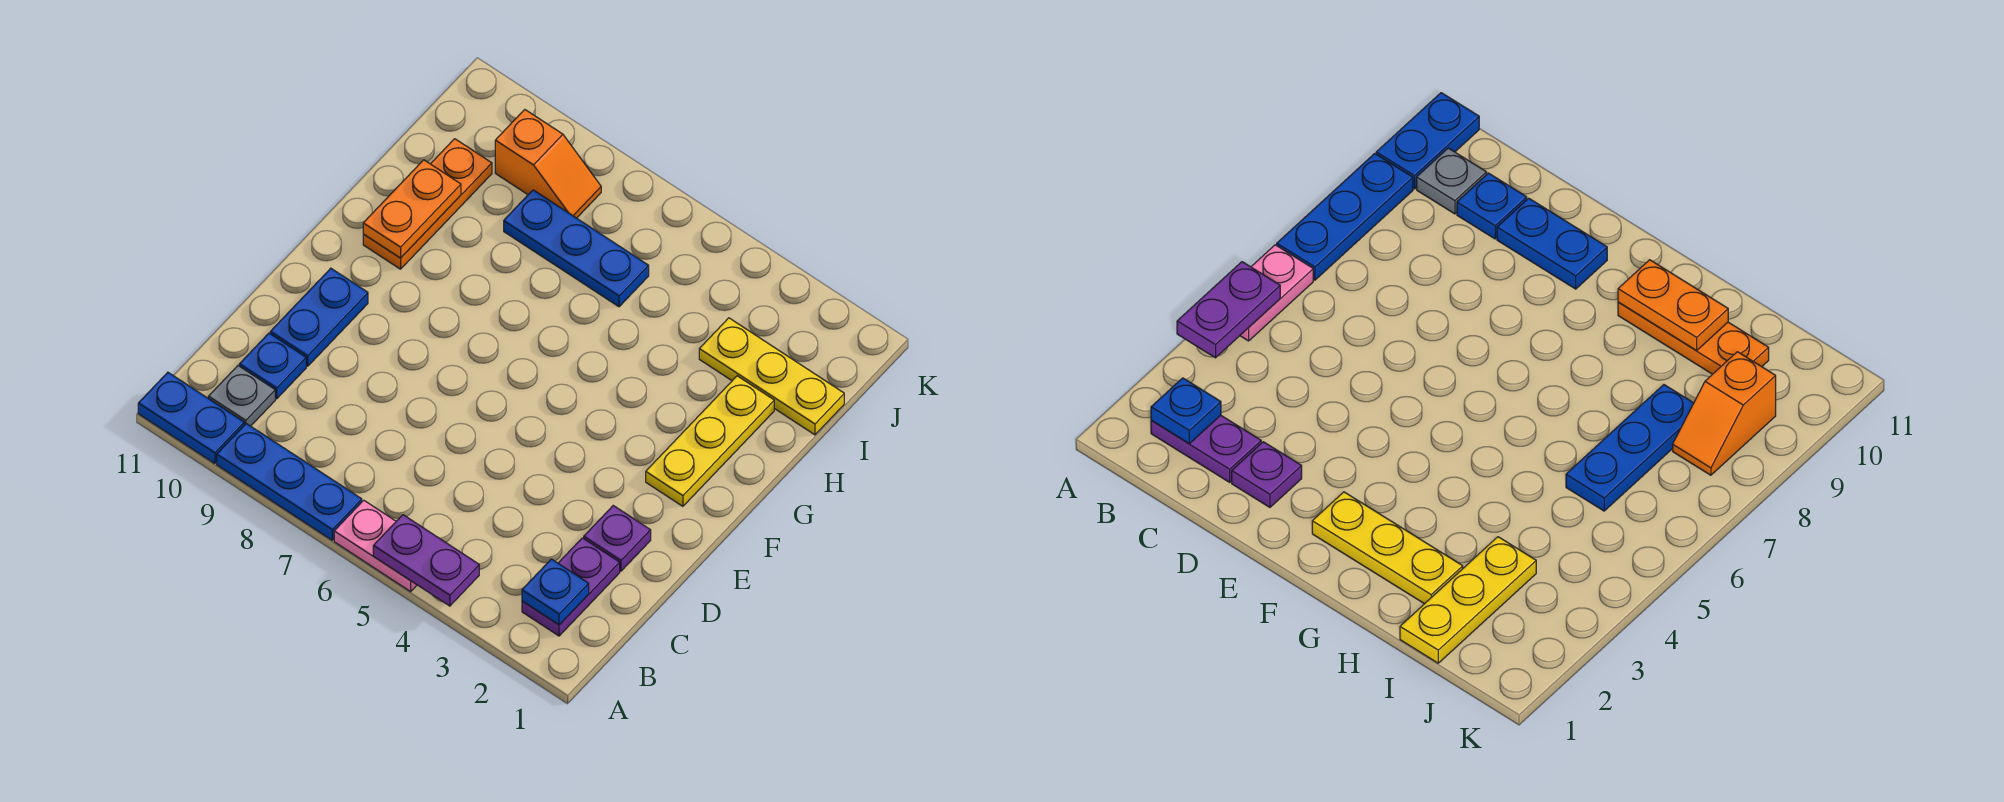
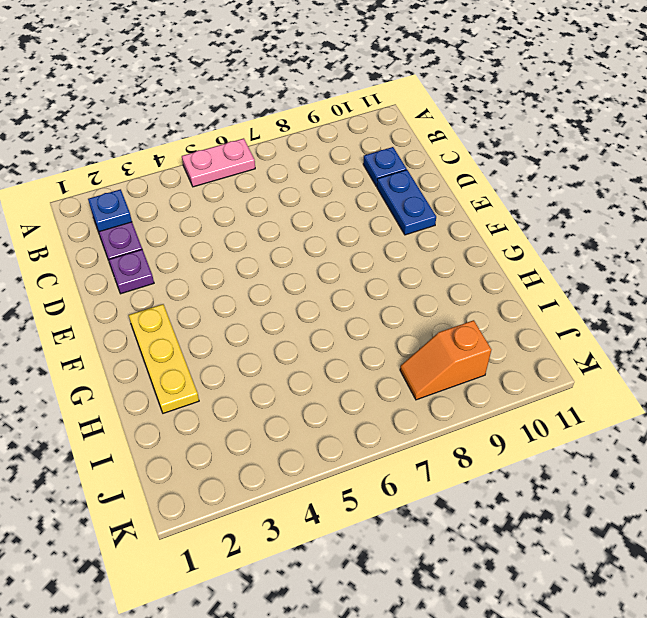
none -> blue 1x3 plate [217,424,362,540]
none -> blue 1x2 plate [138,372,244,464]
none -> grey 1x1 plate [208,366,275,426]

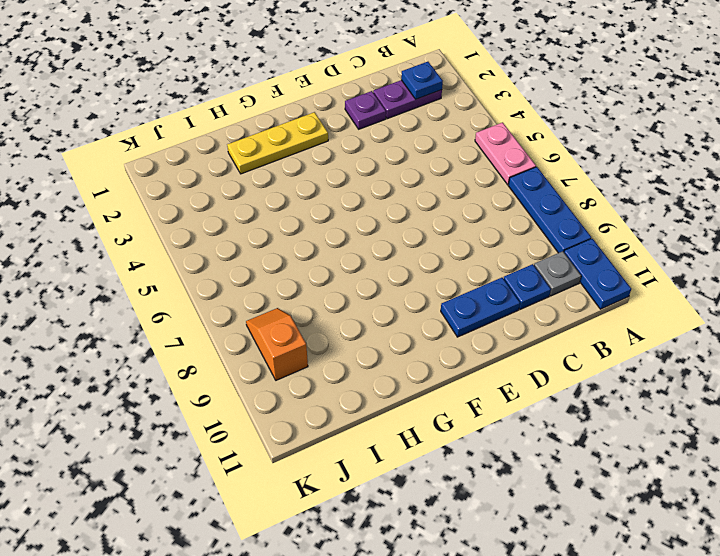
none -> orange 1x3 plate [363,139,492,269]
none -> yellow 1x3 plate [699,318,844,435]
none -> blue 1x3 plate [504,190,649,307]

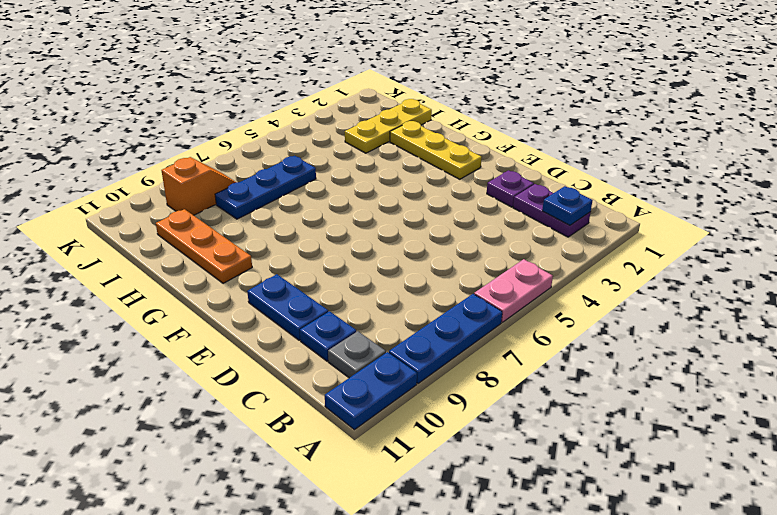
none -> purple 1x2 plate [373,515,479,606]
none -> orange 1x2 plate [363,160,461,258]

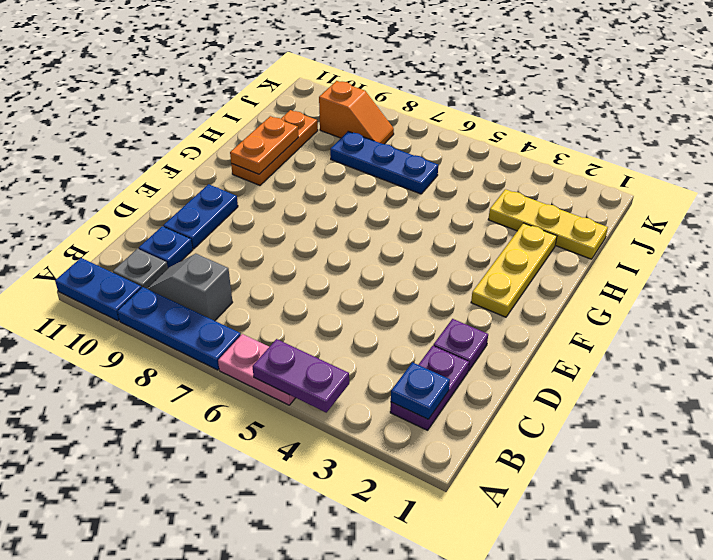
grey 1x2 slope [147,254,233,321] -> none

